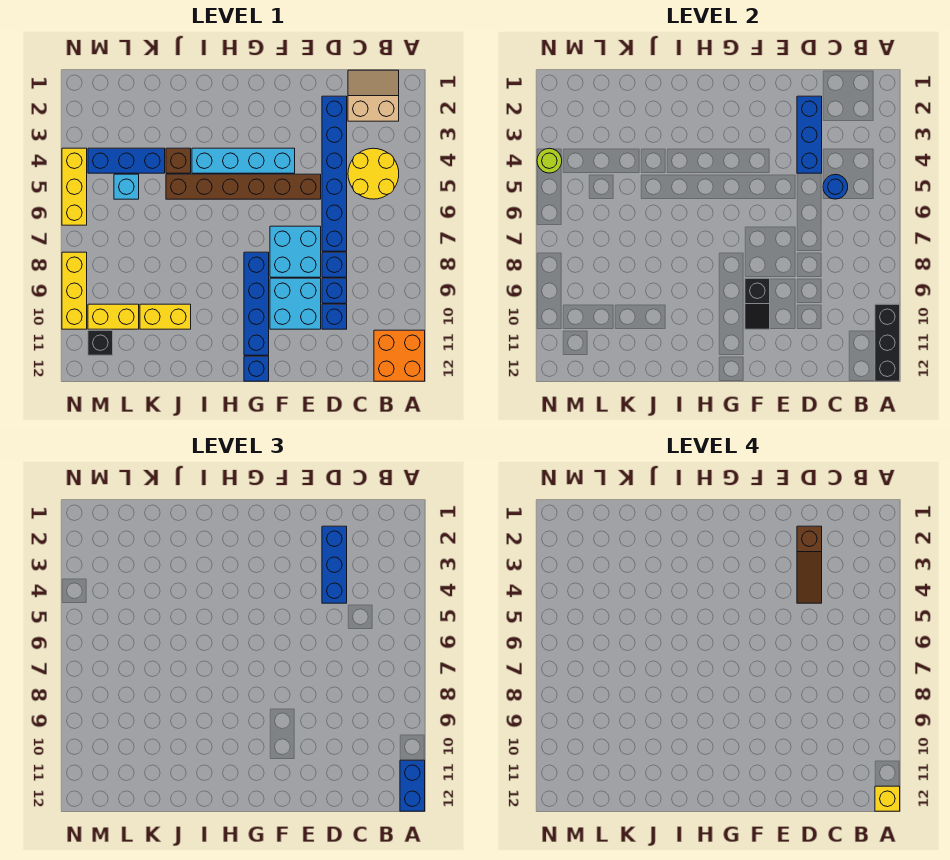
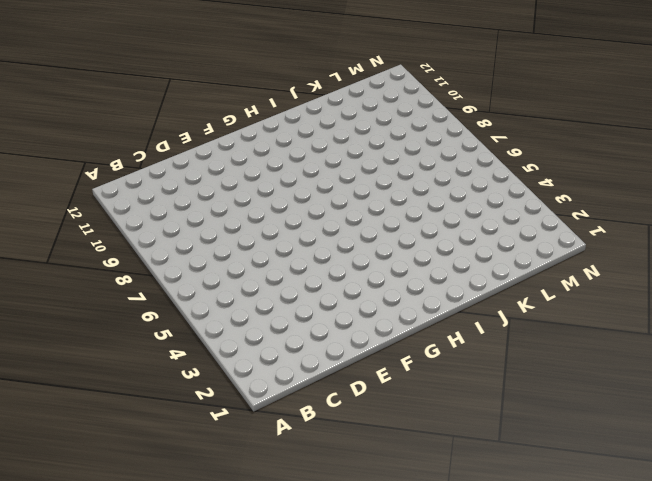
none -> orange 2x2 brick [374,330,425,381]
none -> tan 2x2 slope [348,70,399,121]
none -> yellow 2x2 round brick [348,148,399,199]
none -> blue 1x6 brick [322,96,347,251]

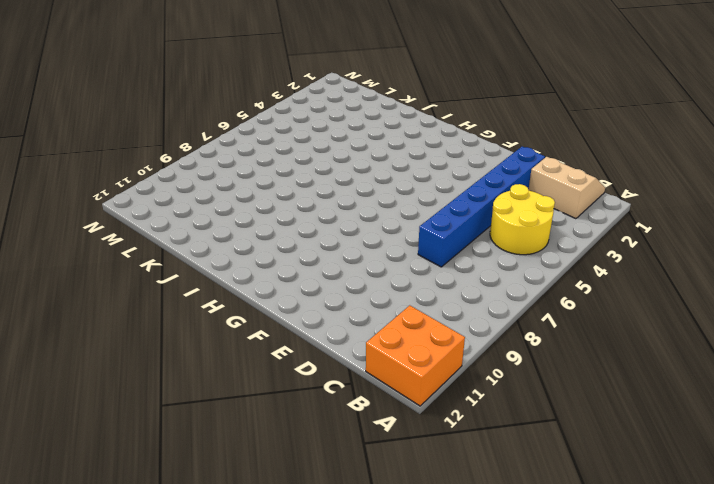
none -> blue 1x1 brick [322,252,347,277]
none -> blue 1x1 brick [322,278,347,303]
none -> blue 1x1 brick [322,304,347,329]
none -> brown 1x6 brick [166,174,321,199]

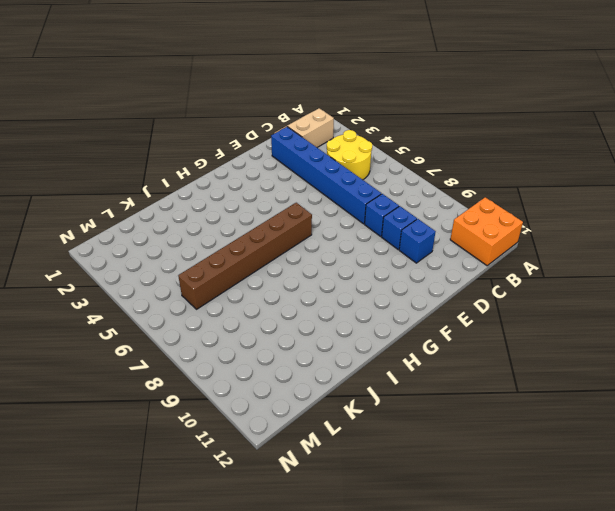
brown 1x6 brick [178,203,312,309] -> brown 1x6 brick moved to [166,174,321,199]
none -> cyan 2x2 brick [270,226,321,277]
none -> cyan 2x2 brick [270,278,321,329]
none -> cyan 1x4 brick [192,148,295,173]
none -> blue 1x4 brick [244,252,269,355]

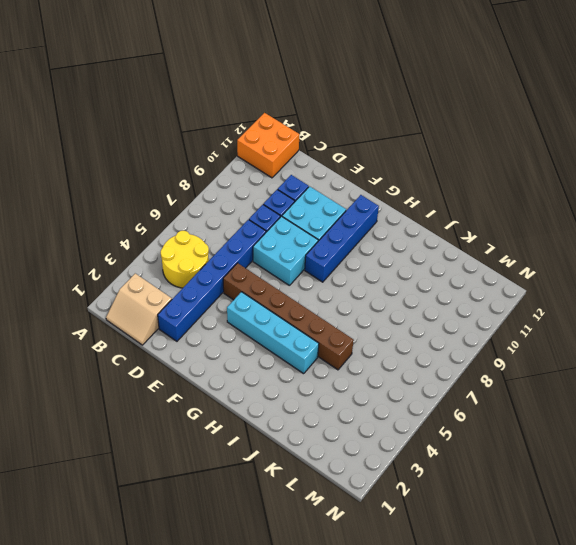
none -> blue 1x1 brick [244,356,269,381]
none -> brown 1x1 brick [166,148,191,173]
none -> yellow 1x2 brick [140,304,191,329]
none -> blue 1x3 brick [88,148,165,173]

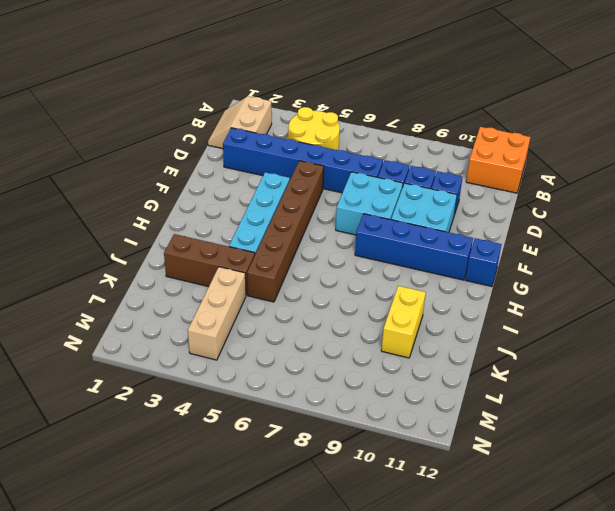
brown 1x3 brick [164,234,255,295] -> brown 1x1 brick [166,148,191,173]
tan 1x3 brick [188,267,246,360] -> blue 1x3 brick [88,148,165,173]
none -> cyan 1x1 brick [114,174,139,199]
none -> yellow 1x2 brick [88,304,139,329]
none -> black 1x1 brick [88,330,113,355]
none -> yellow 1x3 brick [62,148,87,225]

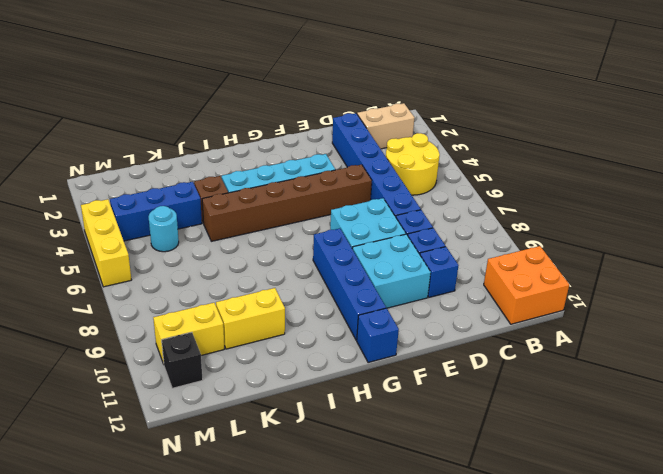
cyan 1x1 round brick [148,206,179,252] -> cyan 1x1 brick [114,174,139,199]
none -> yellow 1x3 brick [62,252,87,329]
none -> black 1x3 brick [875,304,900,381]
none -> blue 1x1 round brick [823,174,848,199]
none -> blue 1x3 brick [797,96,822,173]

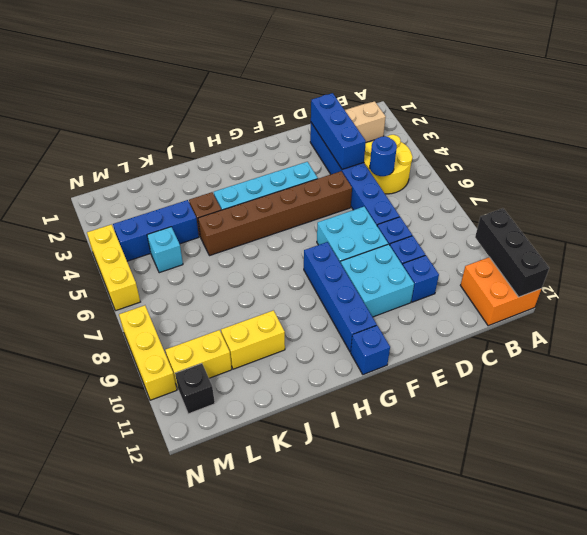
none -> black 1x2 slope [745,278,770,329]
none -> lime 1x1 round brick [537,148,562,173]
none -> blue 1x2 brick [400,760,425,811]
none -> blue 1x3 brick [322,526,347,603]

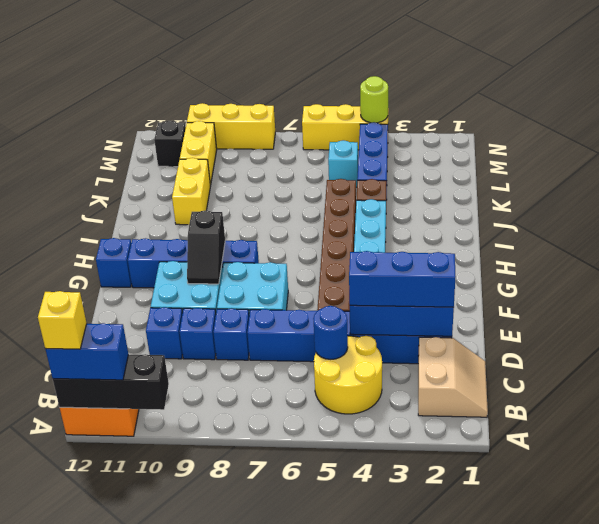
black 1x2 slope [187,210,225,284] -> black 1x2 slope turned to [745,278,770,329]
none -> brown 1x3 slope [797,526,822,603]

